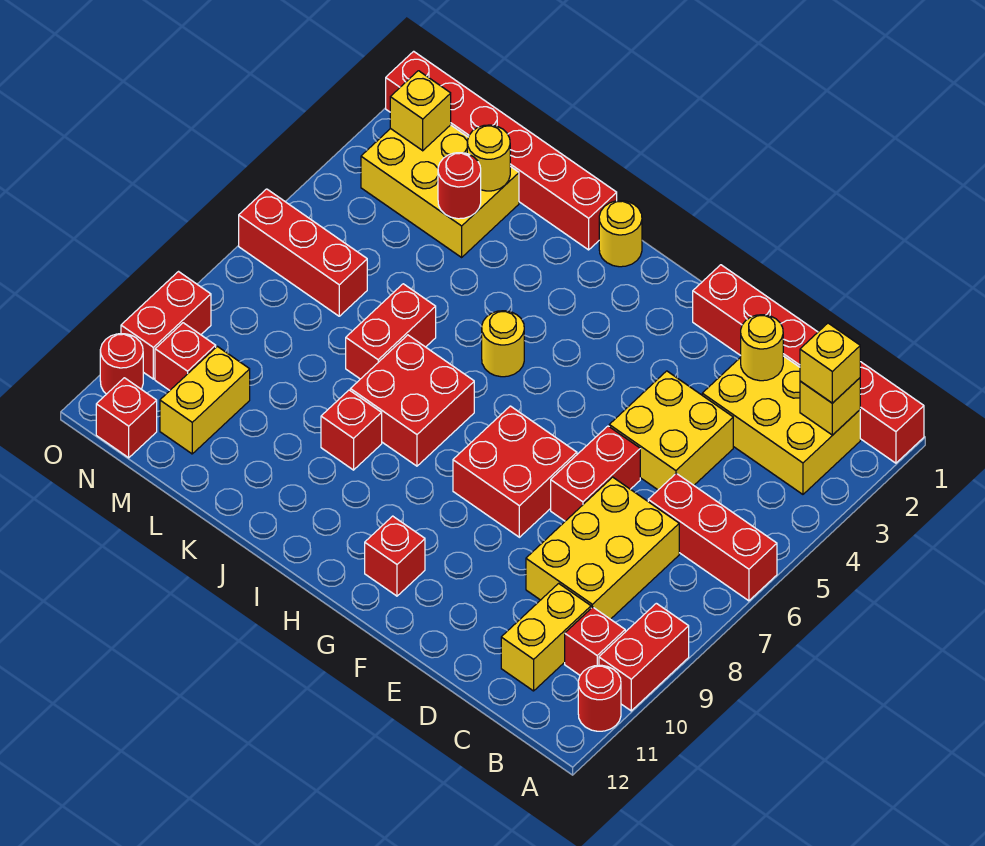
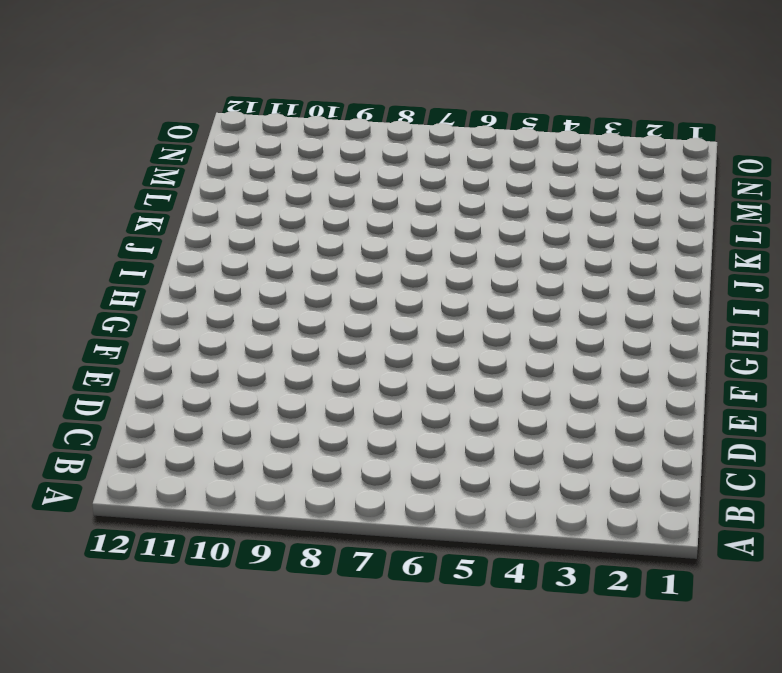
none -> red 1x6 brick [693,265,924,463]
none -> red 1x3 brick [648,473,777,601]
none -> red 1x2 brick [599,603,689,711]
none -> red 1x1 round brick [578,665,621,731]

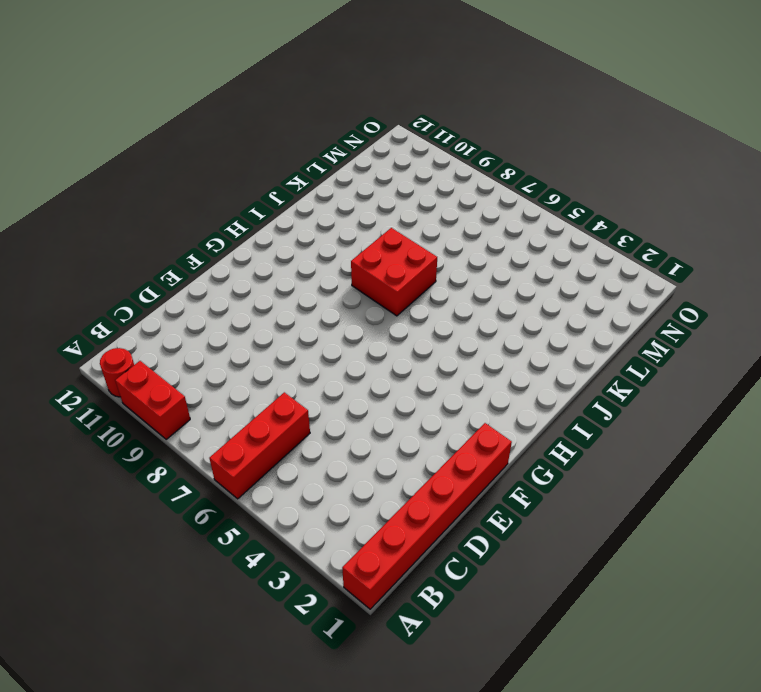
none -> yellow 2x3 brick [702,356,860,494]
none -> red 1x1 brick [565,607,625,675]
none -> yellow 2x3 brick [526,477,679,619]
none -> yellow 1x2 brick [501,583,591,691]

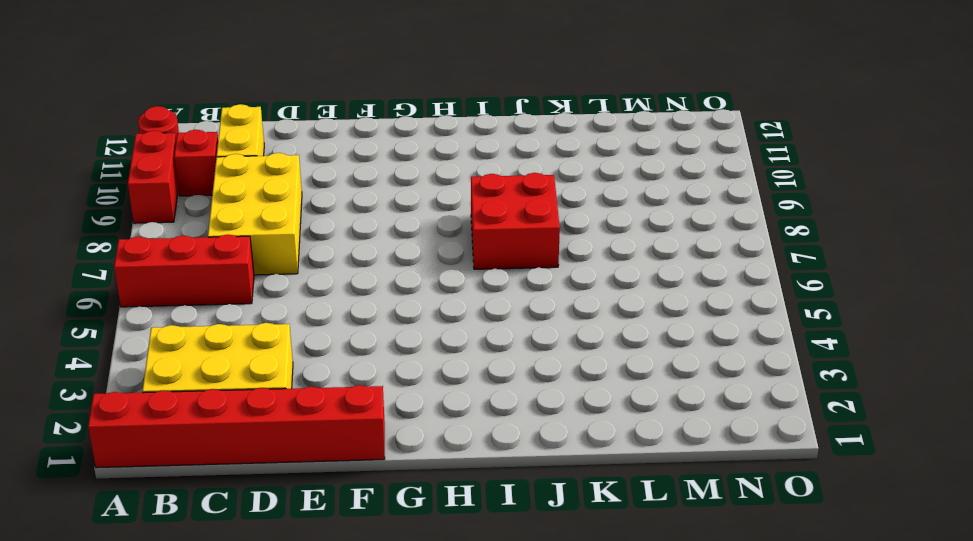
none -> yellow 2x2 brick [609,371,733,490]
none -> red 1x2 brick [551,426,640,521]
none -> red 2x2 brick [453,406,577,537]
none -> red 1x1 brick [365,516,425,596]

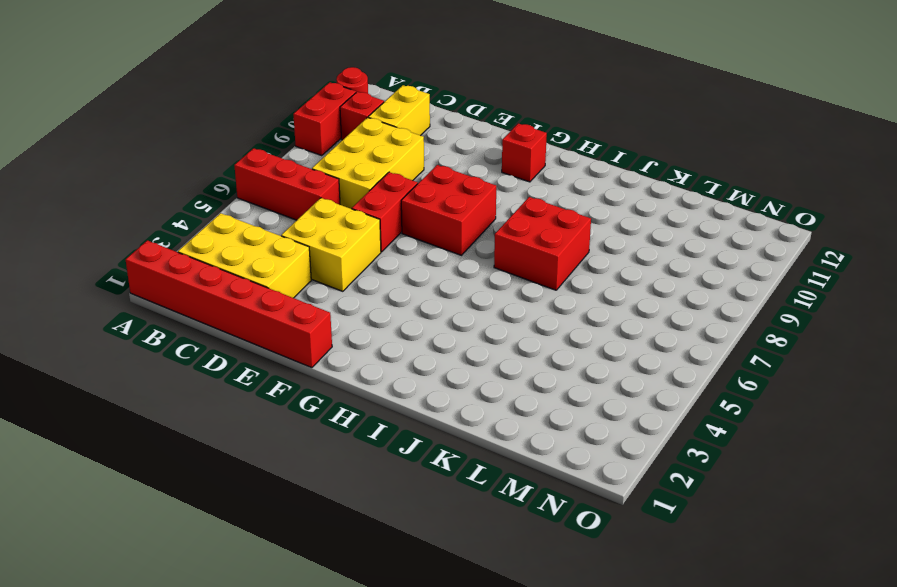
none -> yellow 1x1 round brick [599,201,642,267]
none -> yellow 1x1 round brick [482,311,524,377]
none -> red 1x6 brick [386,51,617,250]
none -> red 1x1 brick [321,390,382,470]

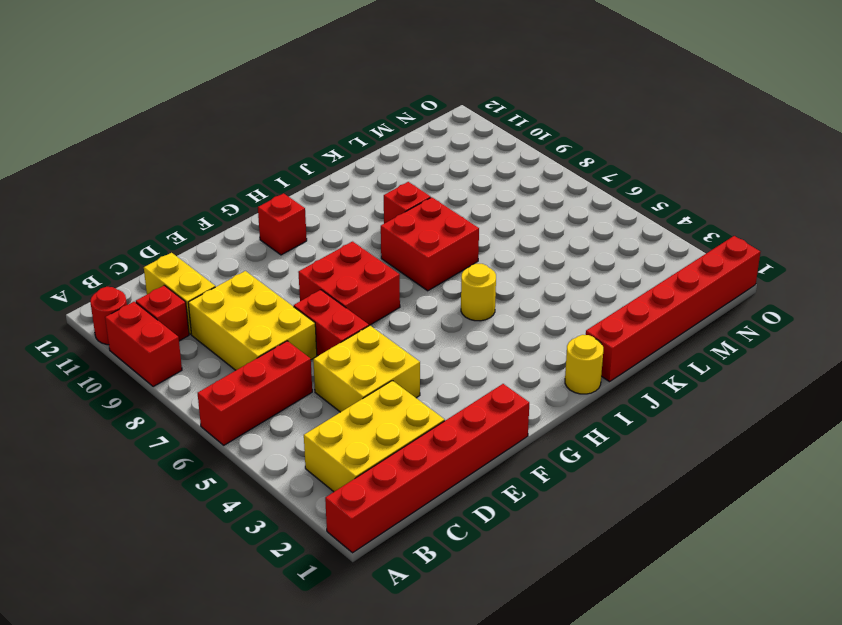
none -> red 1x2 brick [346,284,436,379]
none -> yellow 2x3 brick [361,125,519,257]
none -> red 1x3 brick [239,189,367,316]
none -> yellow 1x2 brick [160,346,250,454]

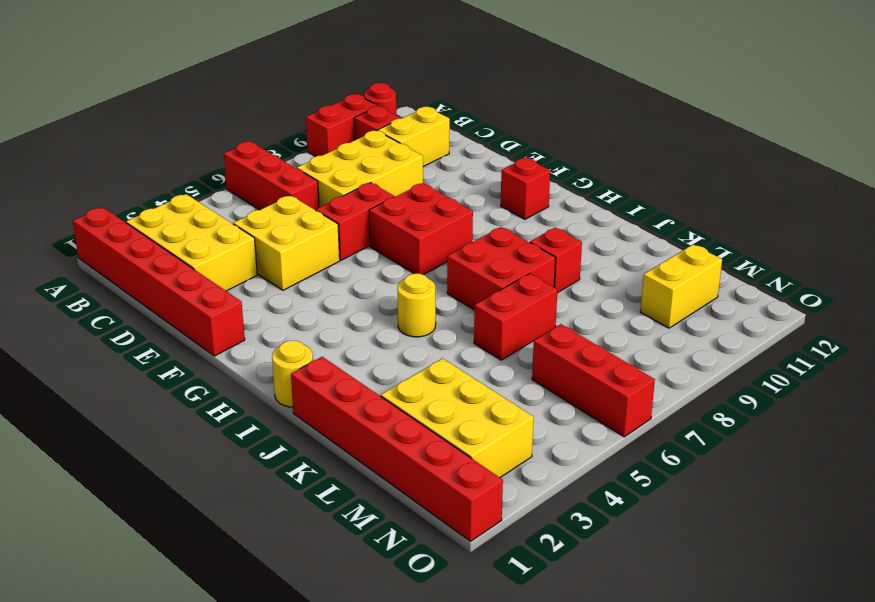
none -> red 1x1 brick [155,323,216,390]
none -> red 1x1 brick [96,378,157,458]
none -> red 1x2 brick [121,272,211,379]
none -> red 1x1 round brick [100,334,143,394]

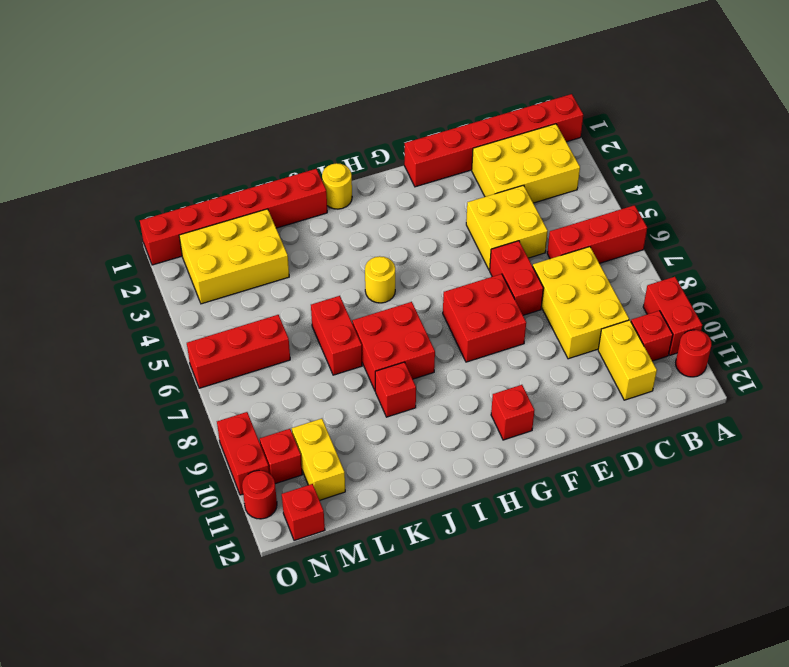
none -> yellow 1x1 brick [800,378,860,435]
none -> yellow 1x1 round brick [741,315,783,381]
none -> yellow 1x1 round brick [467,125,510,191]
none -> red 1x1 round brick [438,153,481,219]

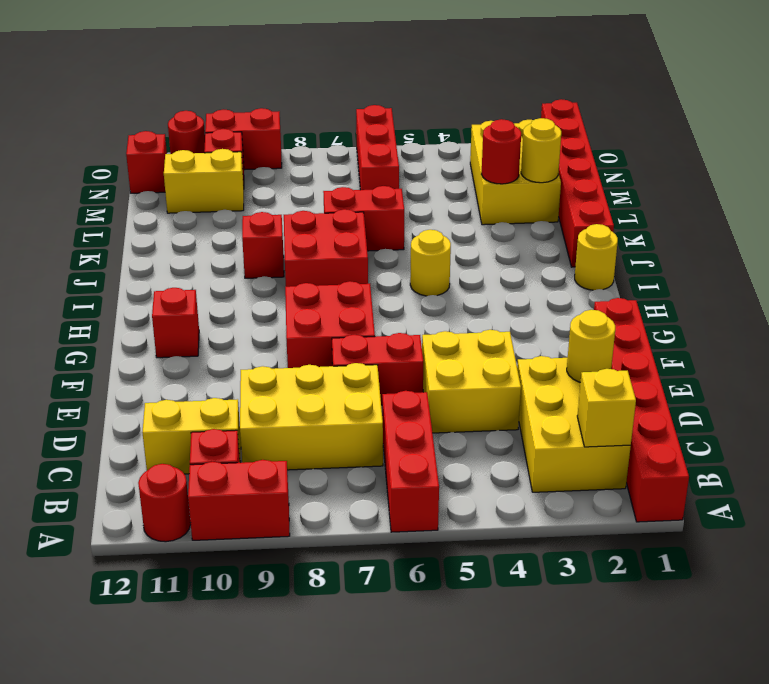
none -> yellow 1x1 brick [390,71,451,151]
none -> yellow 1x1 brick [800,323,860,403]

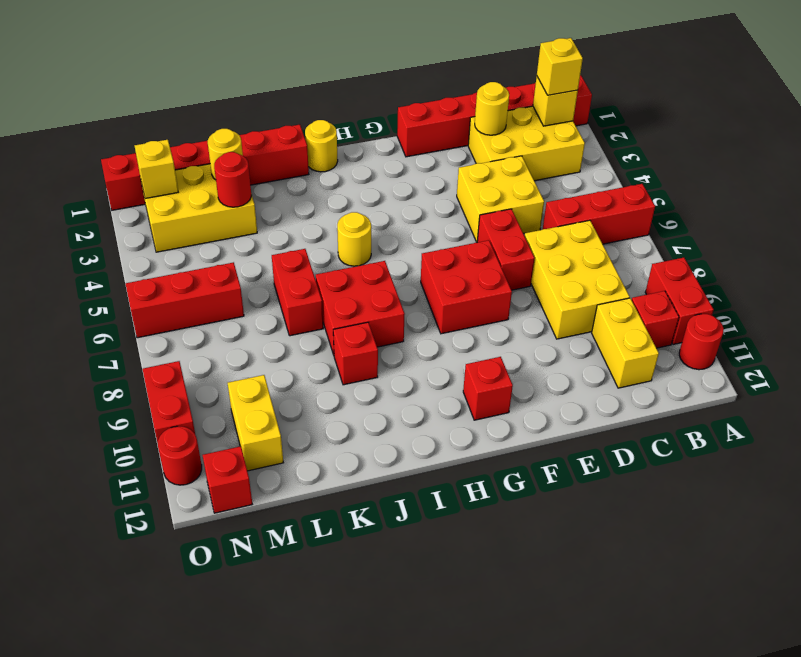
none -> red 1x1 brick [155,323,216,390]

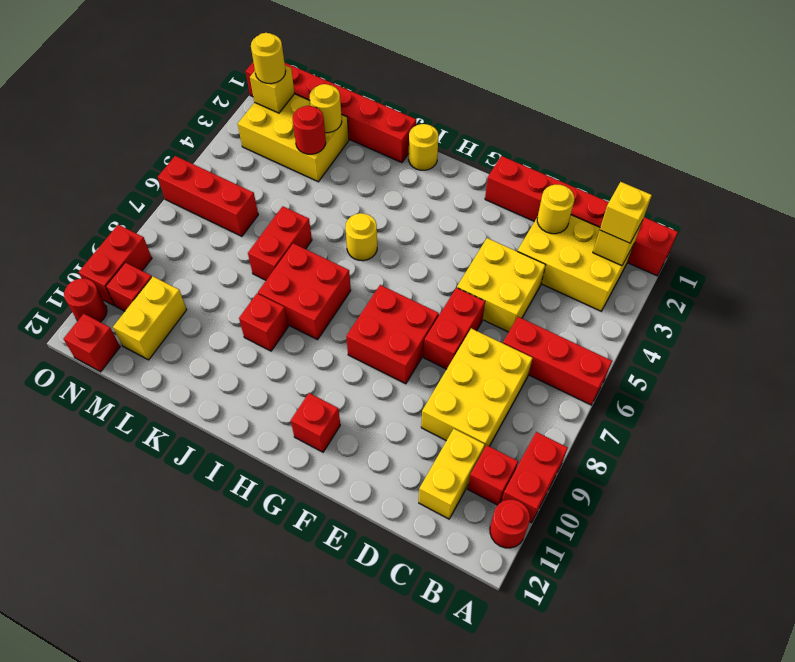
yellow 1x1 round brick [251,33,286,84] -> none

